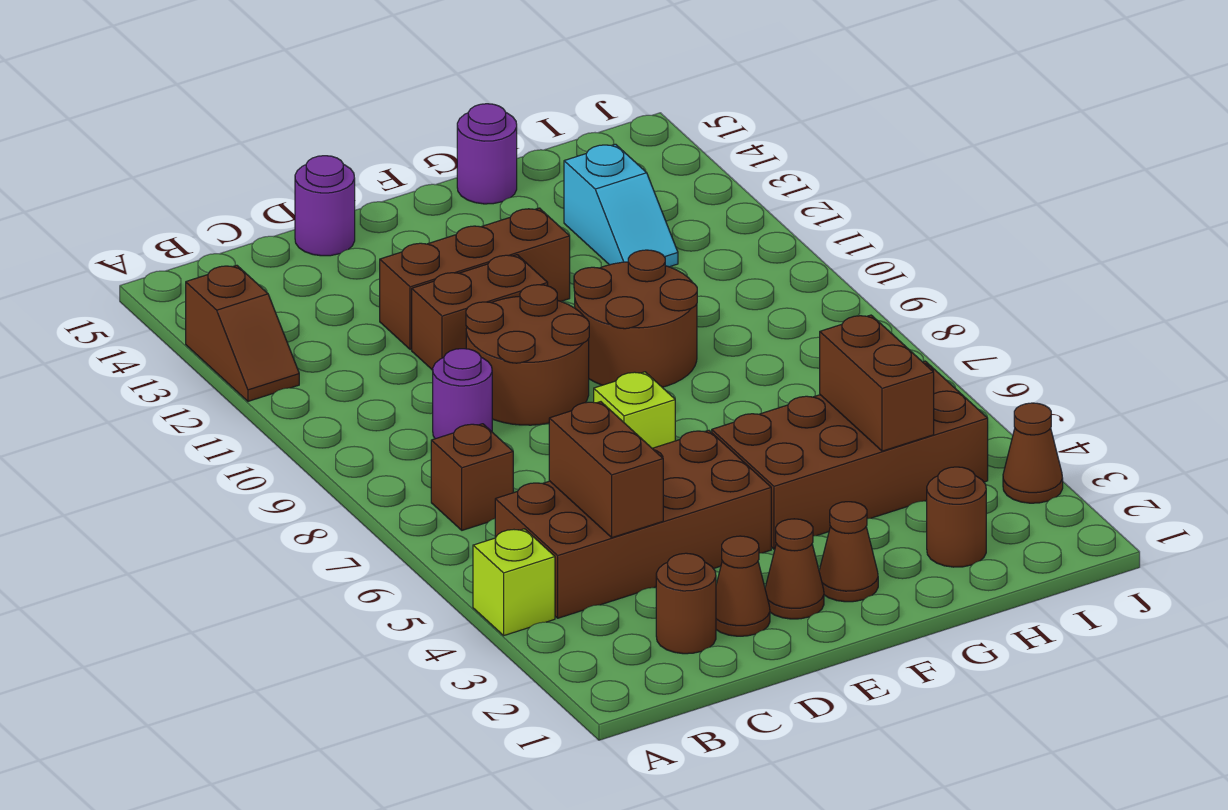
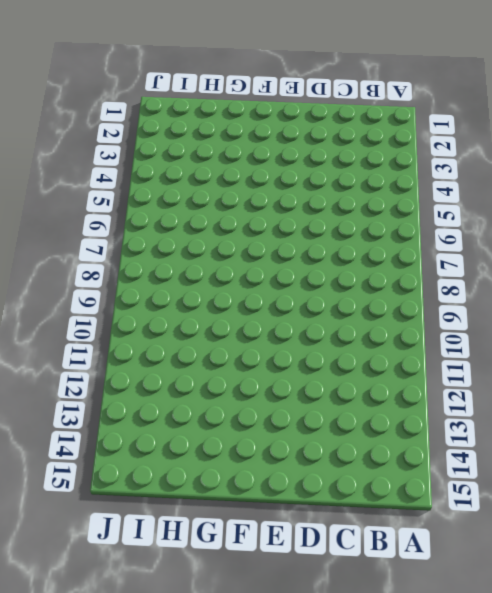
none -> lime 1x1 brick [473,529,555,635]
none -> brown 1x2 slope [186,265,299,401]
none -> brown 2x4 brick [495,430,771,618]

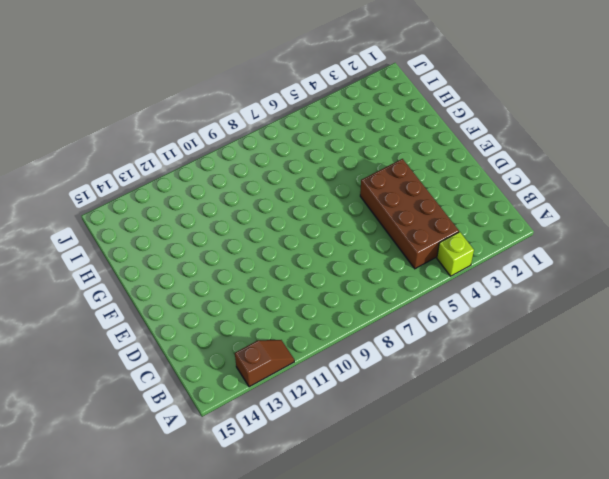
none -> brown 1x1 brick [431,424,513,530]
none -> brown 1x1 round brick [656,553,716,654]
none -> purple 1x1 round brick [433,349,492,439]

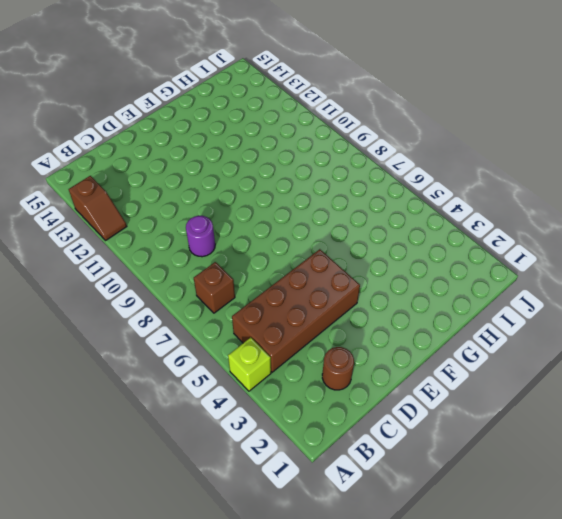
none -> brown 1x1 cone [716,536,770,636]
none -> brown 2x2 round brick [466,285,589,425]
none -> brown 1x2 brick [412,255,548,370]

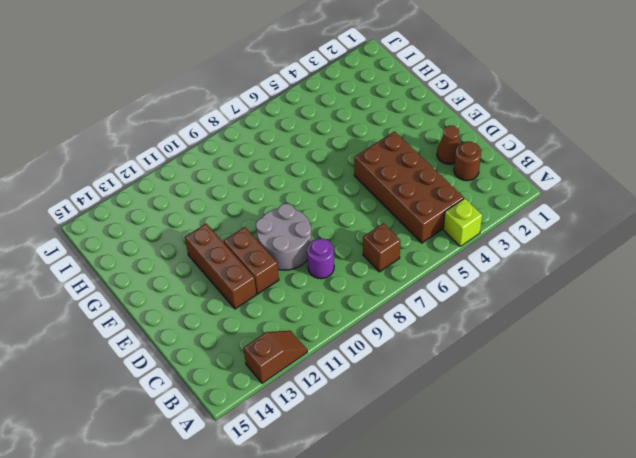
grey 2x2 round brick [256,204,312,270] -> brown 2x2 round brick [466,285,589,425]
none -> purple 1x1 round brick [295,156,355,256]
none -> brown 1x1 cone [765,519,824,619]
none -> lime 1x1 brick [594,372,675,448]

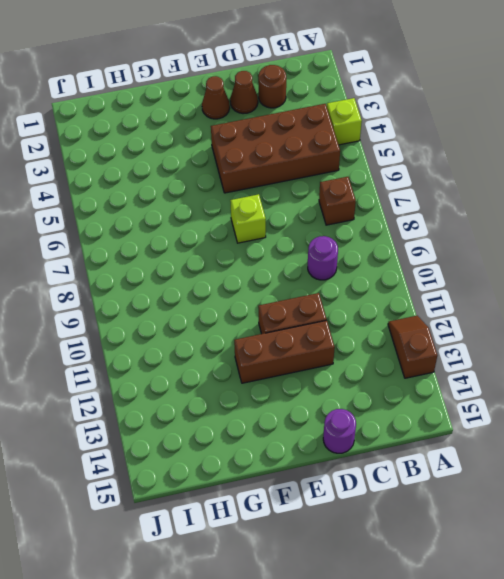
none -> brown 2x2 round brick [466,285,589,425]
none -> brown 1x1 cone [819,502,878,602]
none -> brown 2x4 brick [712,361,988,549]

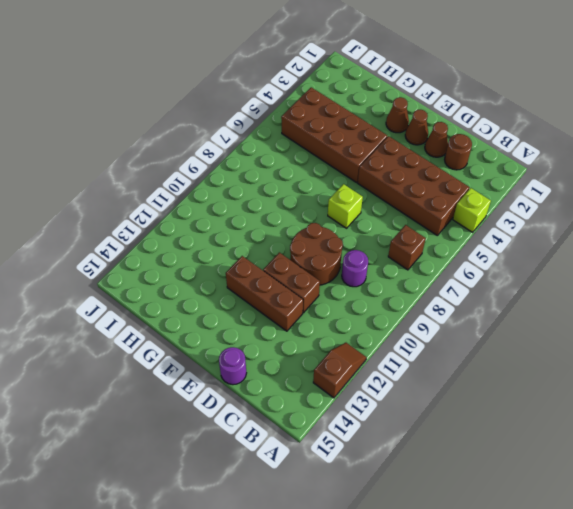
none -> brown 2x2 round brick [574,250,697,387]
none -> purple 1x1 round brick [457,104,517,204]
none -> brown 1x1 round brick [927,467,986,567]

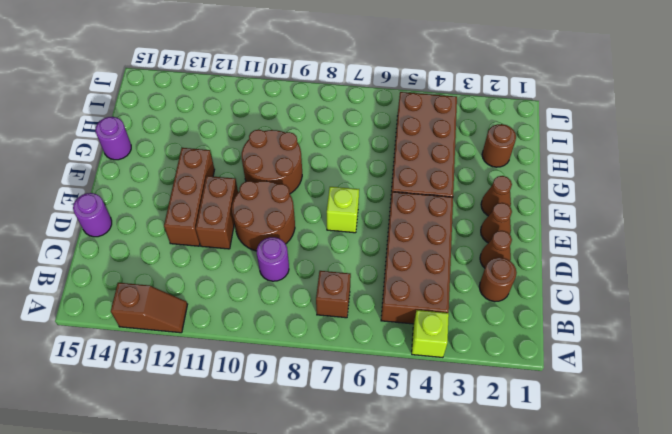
none -> cyan 1x2 slope [564,144,678,267]
none -> brown 1x1 cone [1003,403,1063,503]
none -> brown 1x2 brick [549,402,663,538]

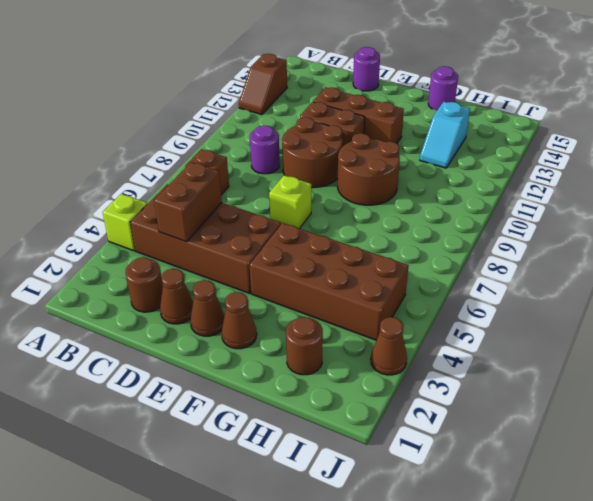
none -> brown 1x2 brick [820,315,934,451]

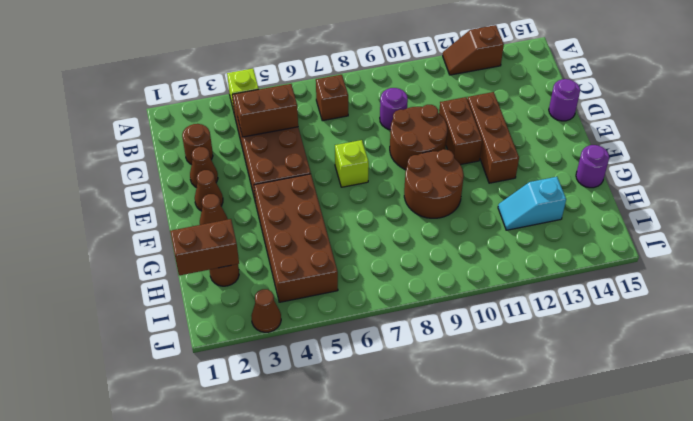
brown 1x2 brick [170,219,239,276] -> brown 1x2 brick moved to [820,315,934,451]

